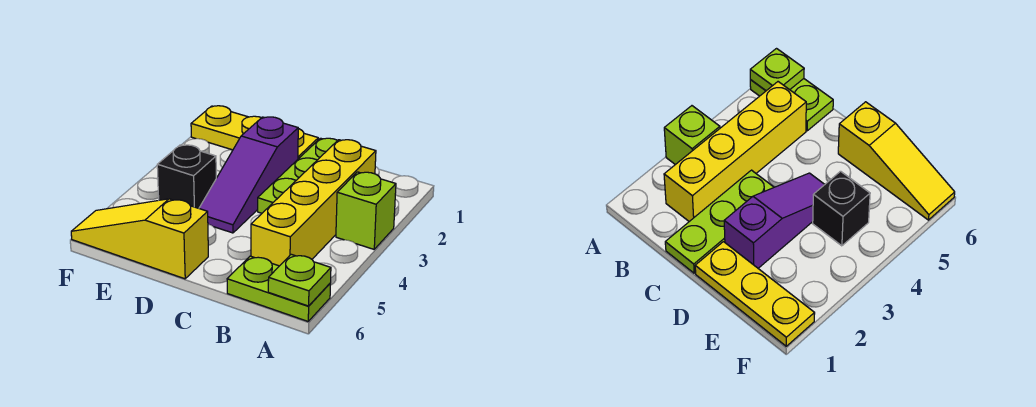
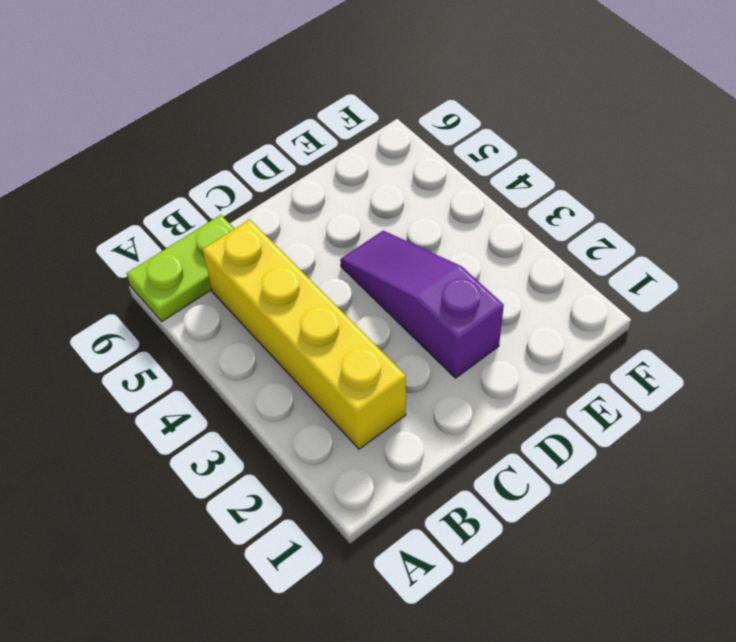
none -> lime 1x1 brick [336,172,396,249]
none -> lime 1x3 plate [258,138,338,213]

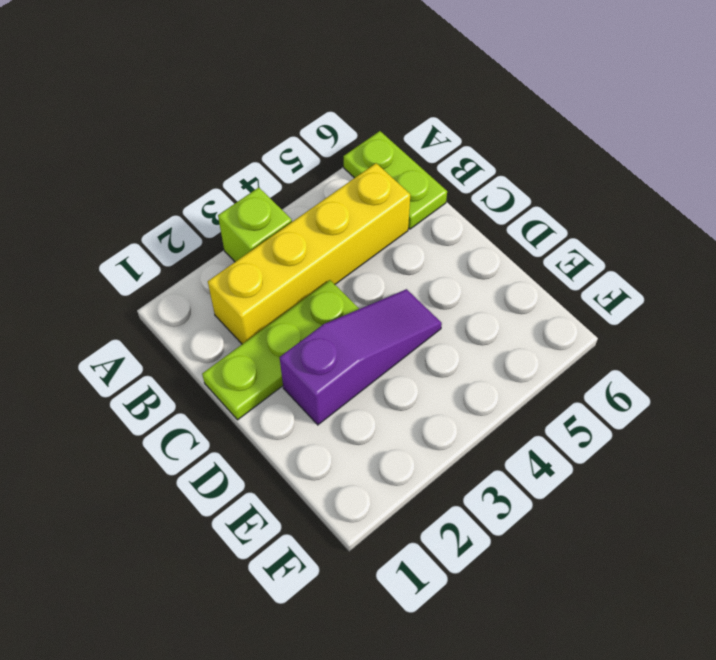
none -> yellow 1x3 plate [191,106,318,159]
none -> yellow 1x3 slope [71,199,208,279]

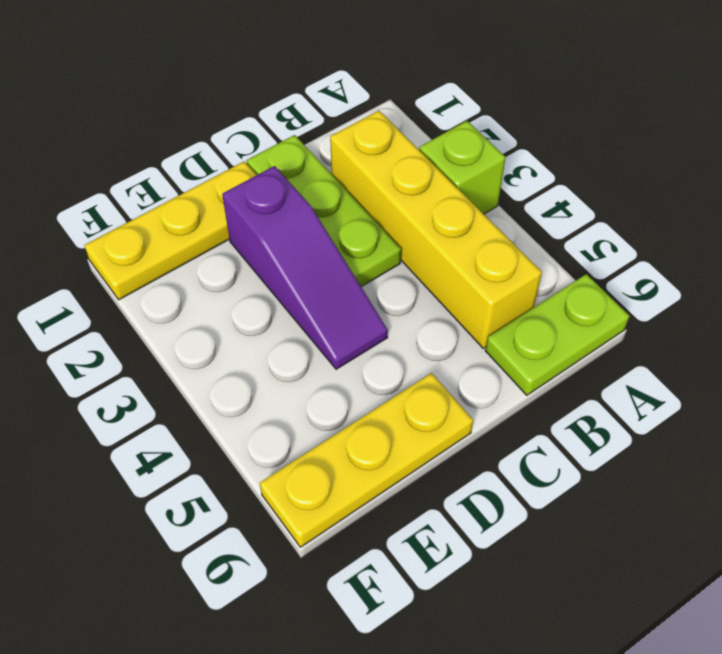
yellow 1x3 plate [260,373,473,547] -> yellow 1x3 slope [71,199,208,279]
none -> black 1x1 brick [157,145,216,208]
none -> lime 1x1 plate [268,254,331,306]

